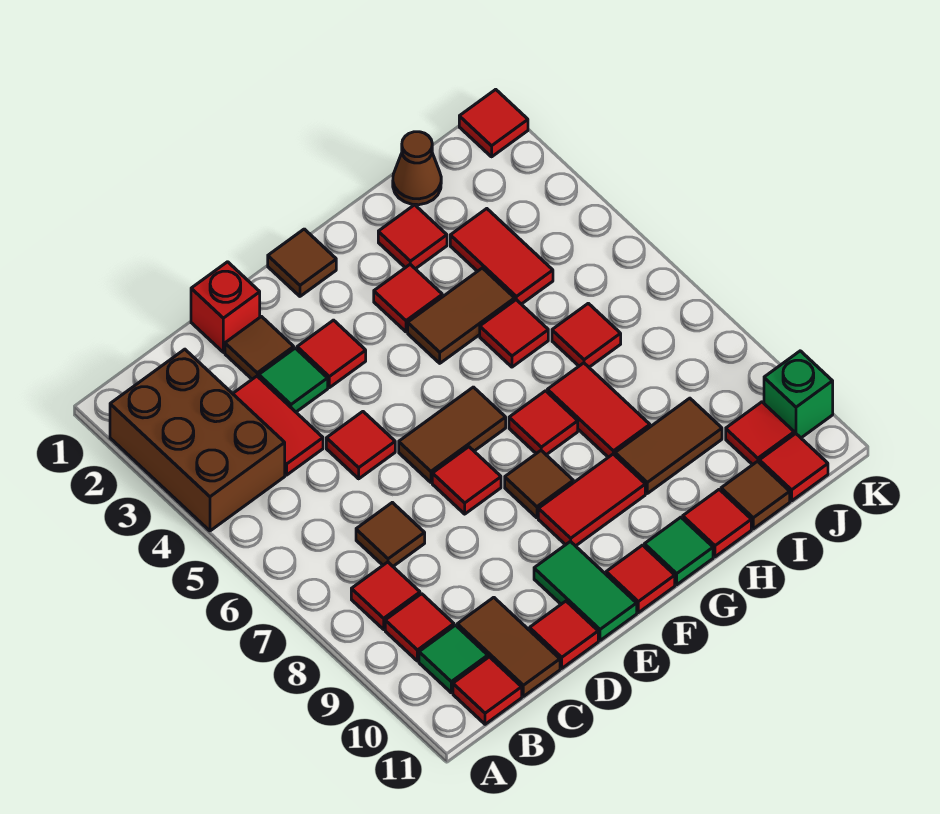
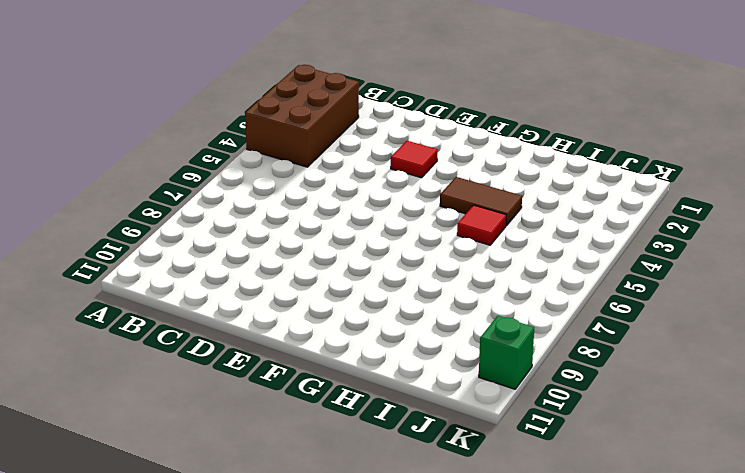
none -> red 1x1 tile [351,562,420,629]
none -> red 1x1 tile [385,594,454,661]
none -> green 1x1 tile [419,625,488,693]
none -> red 1x1 tile [453,657,522,724]

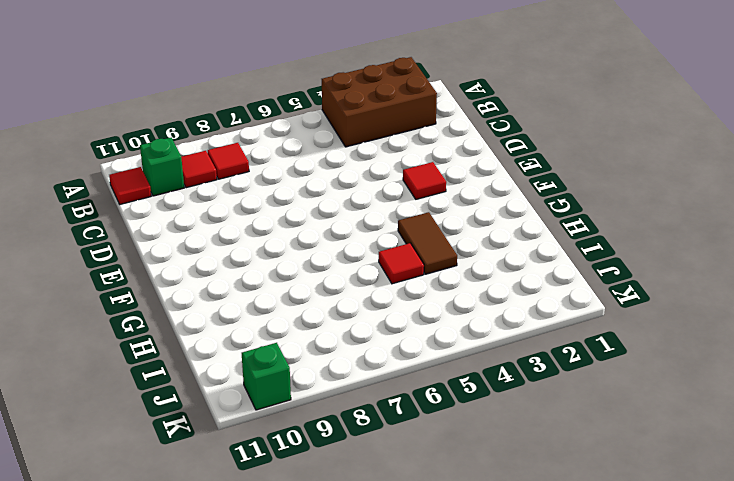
green 1x1 brick [140,138,184,196] -> green 1x1 tile [419,625,488,693]
none -> red 1x2 tile [233,376,323,475]
none -> brown 1x1 tile [356,502,425,566]
none -> brown 1x2 tile [457,597,560,696]
none -> red 1x1 brick [191,262,260,352]

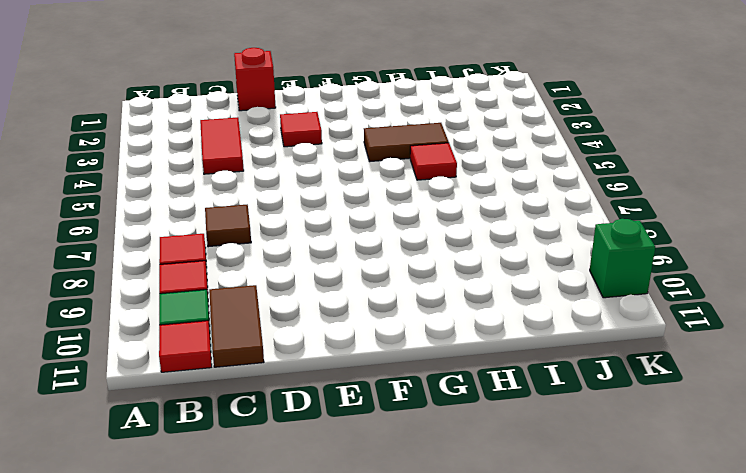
none -> brown 2x3 brick [110,349,285,531]
none -> brown 1x1 tile [225,317,294,379]
none -> green 1x1 tile [259,348,328,412]
none -> red 1x1 tile [326,412,395,479]

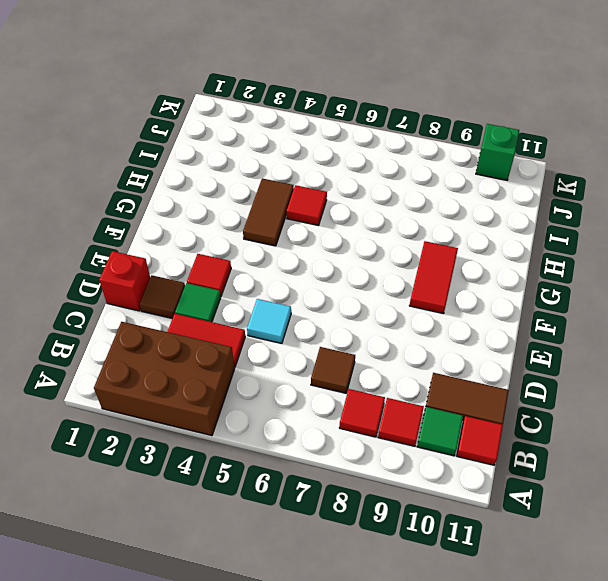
cyan 1x1 tile [247,299,291,343] -> red 1x1 tile [326,412,395,479]
none -> red 1x1 tile [530,601,598,668]
none -> brown 1x2 tile [399,387,506,482]
none -> red 1x1 tile [432,447,501,514]
none -> green 1x2 tile [534,541,637,640]

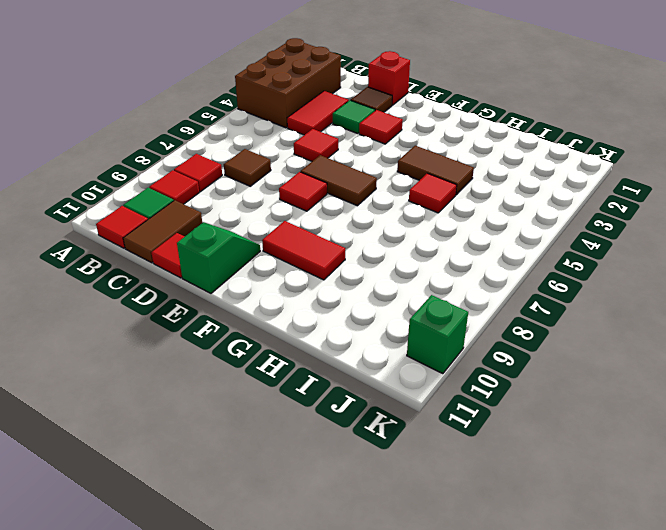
green 1x2 slope [177,222,260,293] -> green 1x2 tile [534,541,637,640]
none -> brown 1x1 tile [268,229,336,296]
none -> brown 1x1 tile [505,451,573,518]
none -> red 1x1 tile [606,545,675,613]
none -> red 1x1 tile [374,264,442,332]

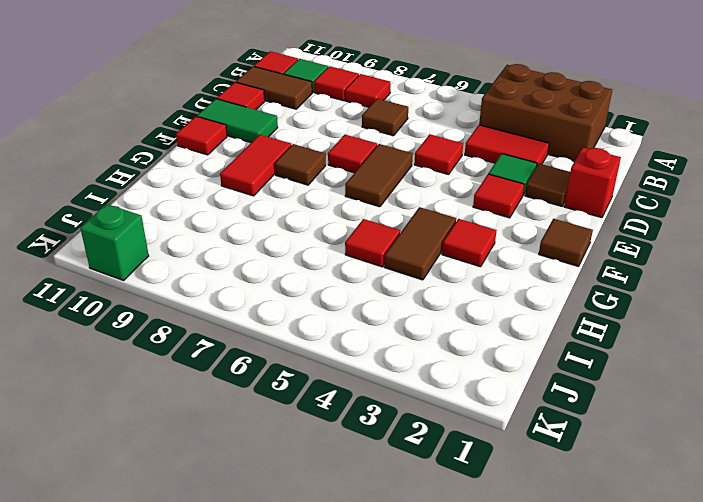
none -> red 1x1 tile [509,391,578,455]
none -> green 1x1 tile [644,517,713,585]
none -> red 1x1 tile [378,205,447,269]
none -> red 1x2 tile [547,363,650,457]

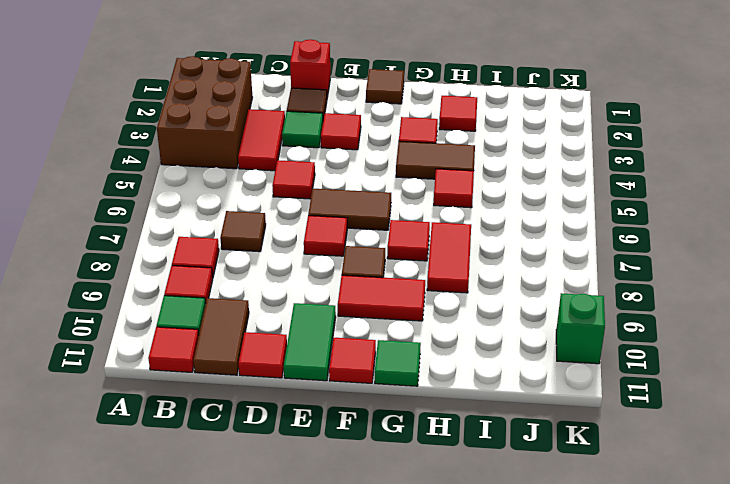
none -> brown 1x2 tile [615,398,722,493]
none -> red 1x1 tile [683,489,751,557]
none -> brown 1x1 cone [393,132,441,205]
none -> red 1x2 tile [450,209,553,304]

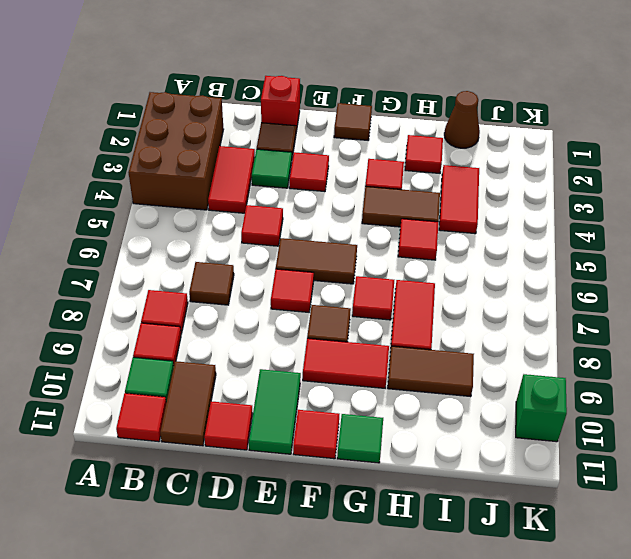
none -> red 1x1 tile [683,489,751,557]
none -> red 1x1 tile [552,303,621,367]
none -> brown 1x1 tile [721,461,790,529]
none -> red 1x1 tile [726,402,794,465]

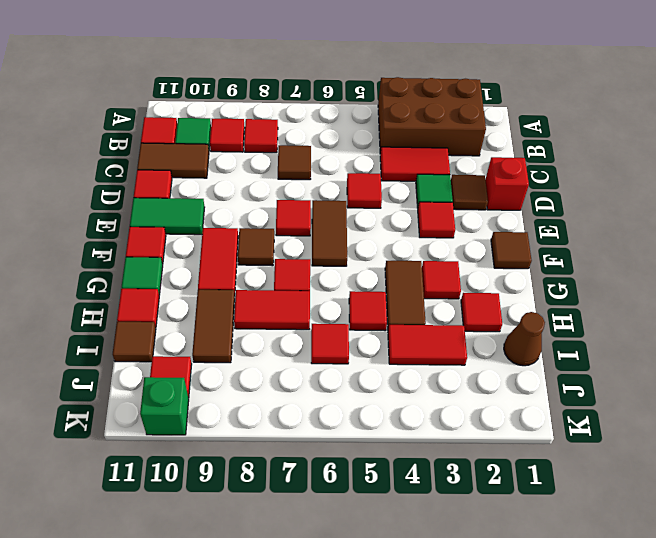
none -> red 1x1 tile [759,434,828,501]
none -> red 1x1 tile [459,89,528,157]

